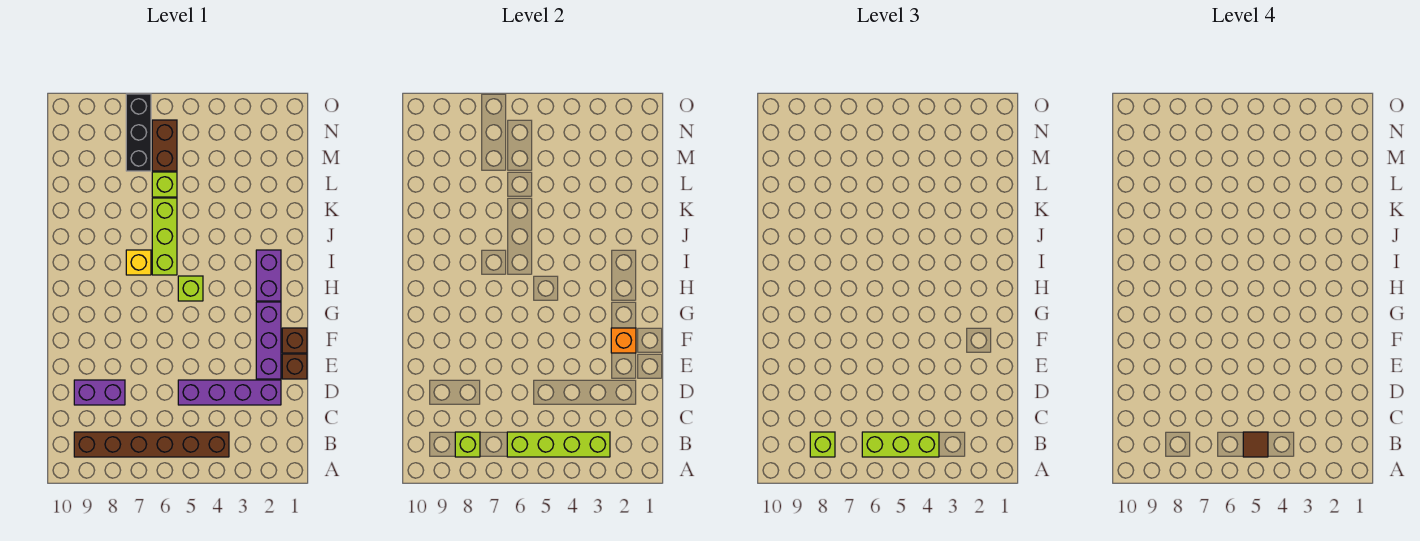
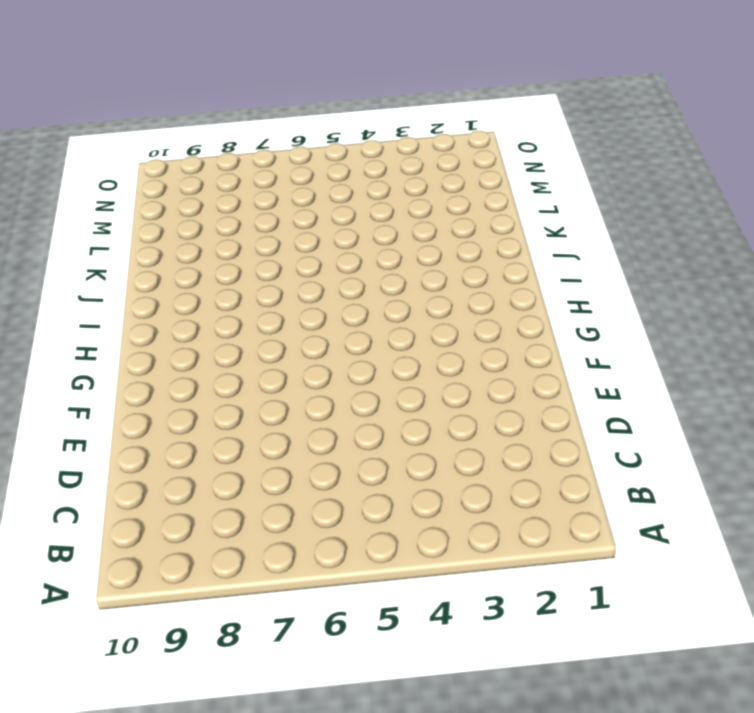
none -> brown 1x6 brick [74,432,229,457]
none -> purple 1x4 brick [178,380,281,405]
none -> purple 1x2 brick [74,380,125,405]

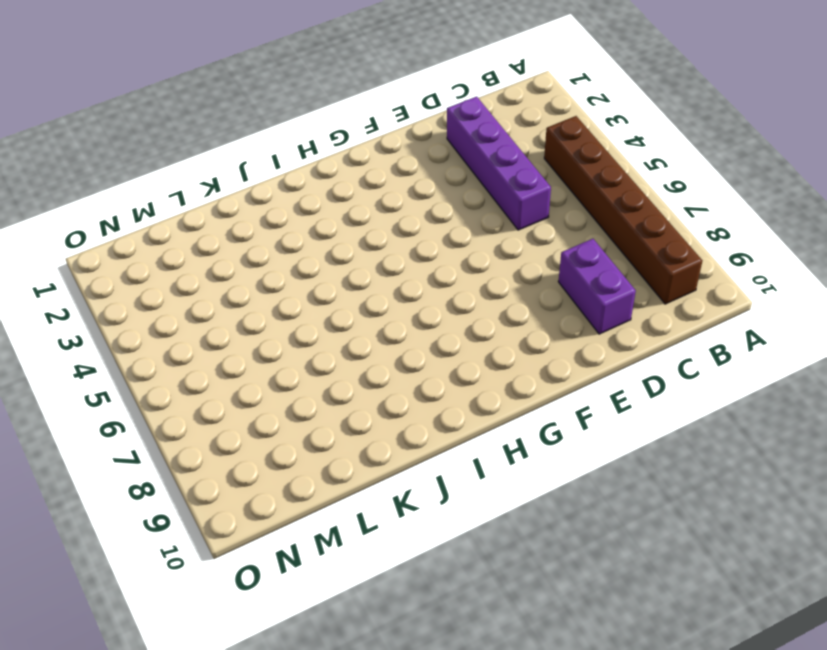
none -> brown 1x1 brick [282,354,307,379]
none -> purple 1x3 brick [256,302,281,379]
none -> brown 1x1 brick [282,328,307,353]

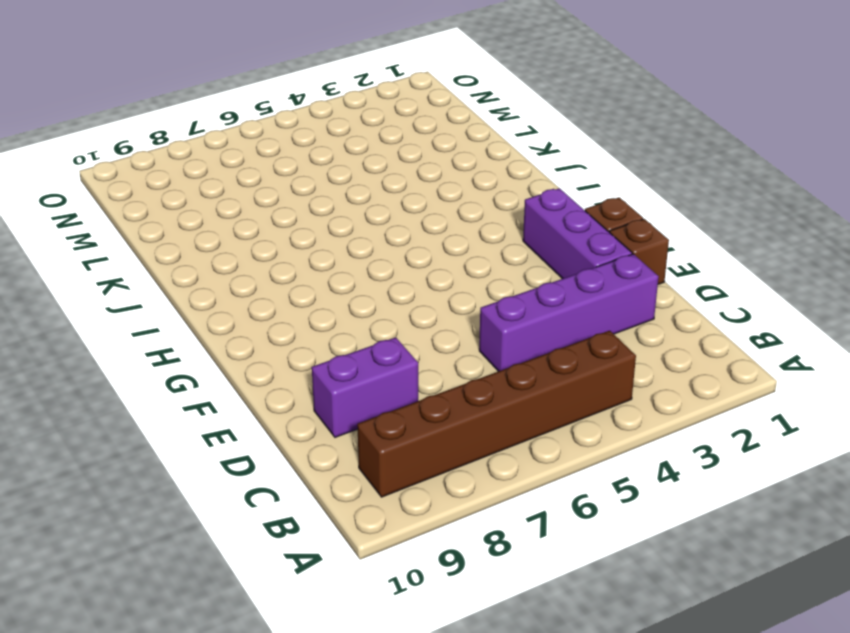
none -> purple 1x2 brick [256,250,281,301]
none -> lime 1x1 brick [178,276,203,301]
none -> lime 1x3 brick [152,198,177,275]

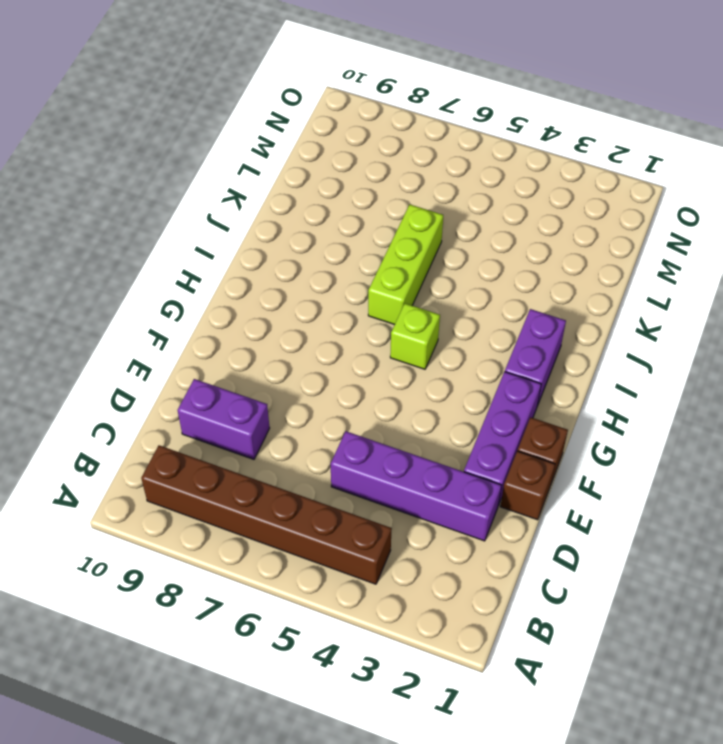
none -> yellow 1x1 brick [126,250,151,275]
none -> lime 1x1 brick [152,172,177,197]
none -> brown 1x2 brick [152,120,177,171]

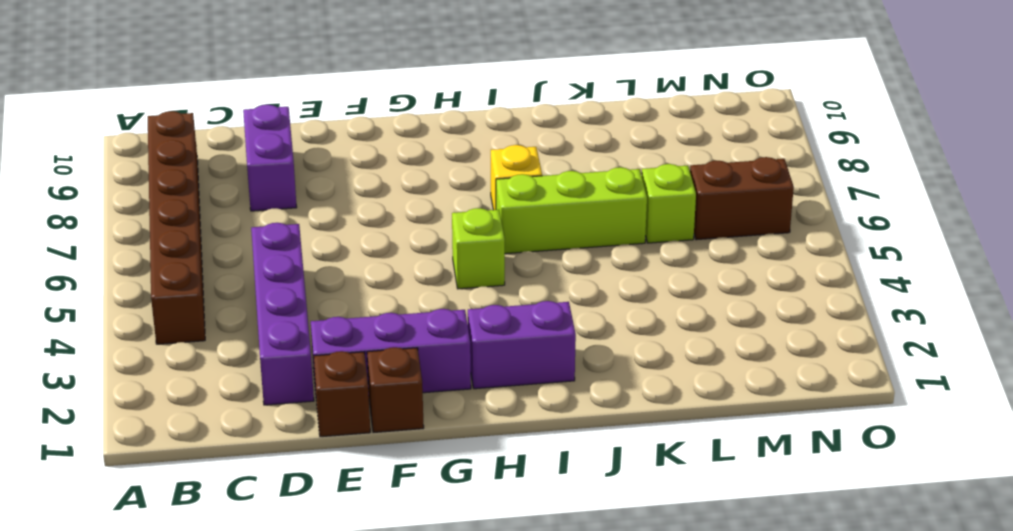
none -> black 1x3 brick [126,94,151,171]
none -> lime 1x4 brick [507,432,610,457]
none -> lime 1x1 brick [455,432,480,457]

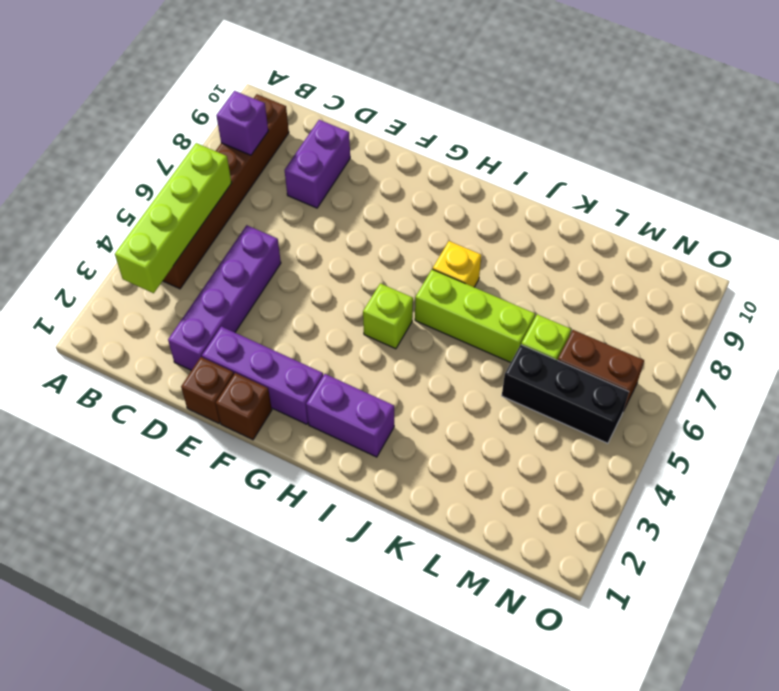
purple 1x1 brick [216,91,268,155] -> lime 1x1 brick [455,432,480,457]
black 1x3 brick [502,345,629,443] -> black 1x3 brick moved to [126,94,151,171]
none -> orange 1x1 brick [611,328,636,353]
none -> lime 1x3 brick [862,432,939,457]
none -> lime 1x1 brick [810,432,835,457]

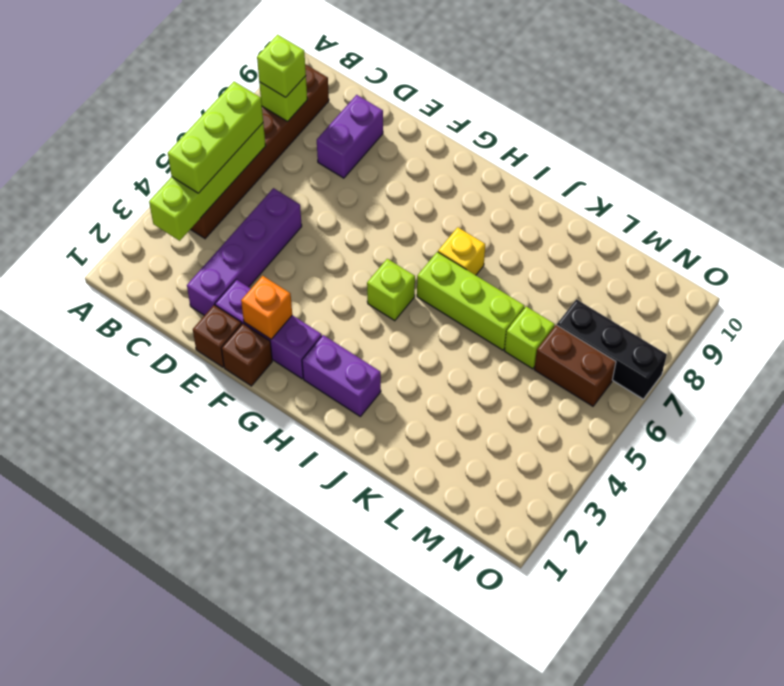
none -> brown 1x1 tile [1243,432,1268,457]

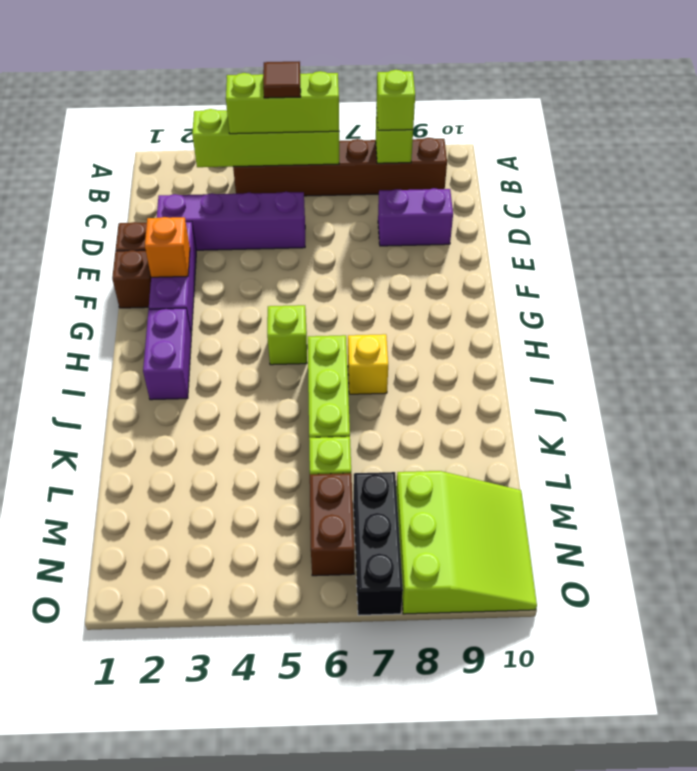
lime 3x3 slope [396,471,537,614] -> none

